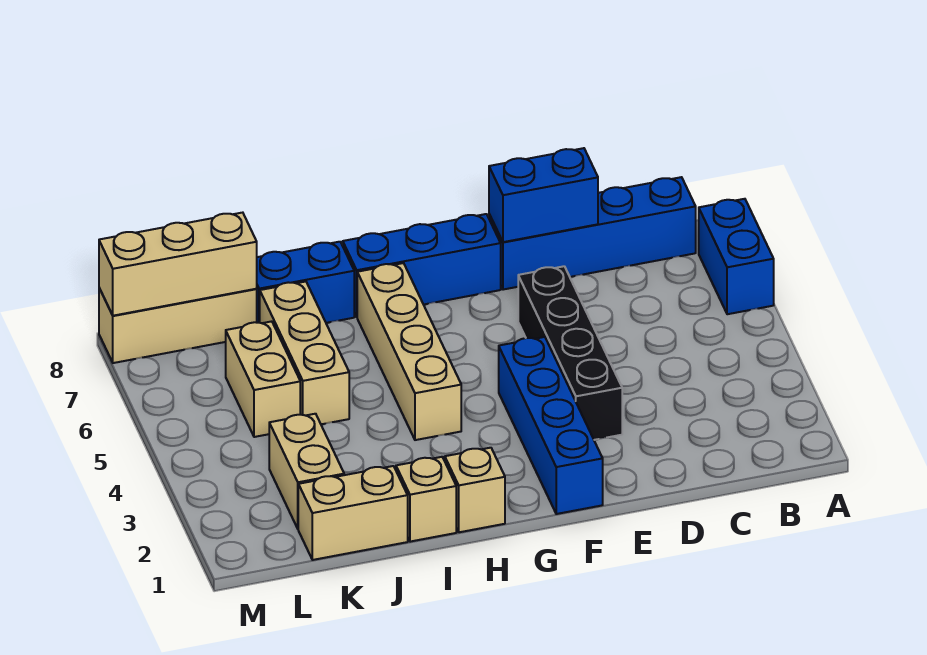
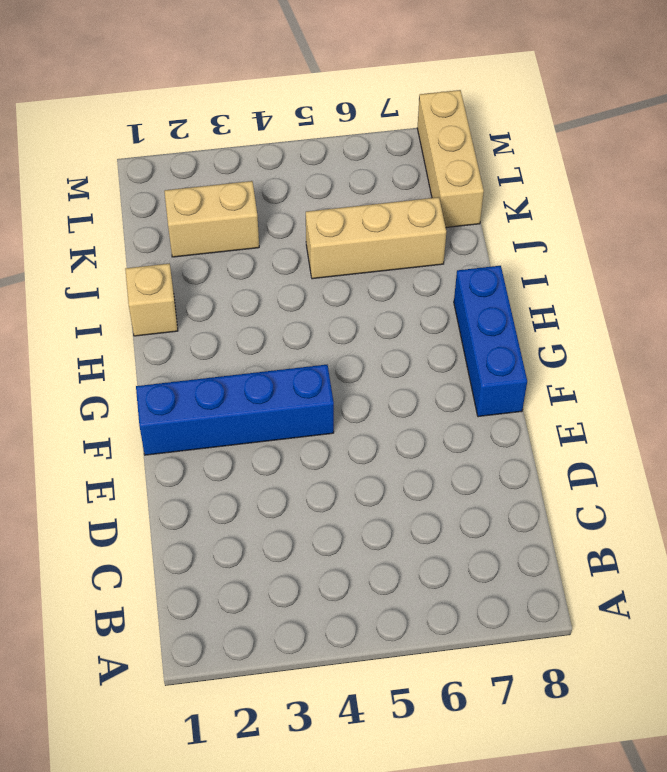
none -> blue 1x2 brick [699,199,774,314]
none -> blue 1x4 brick [489,177,696,290]
none -> black 1x4 brick [518,266,622,440]

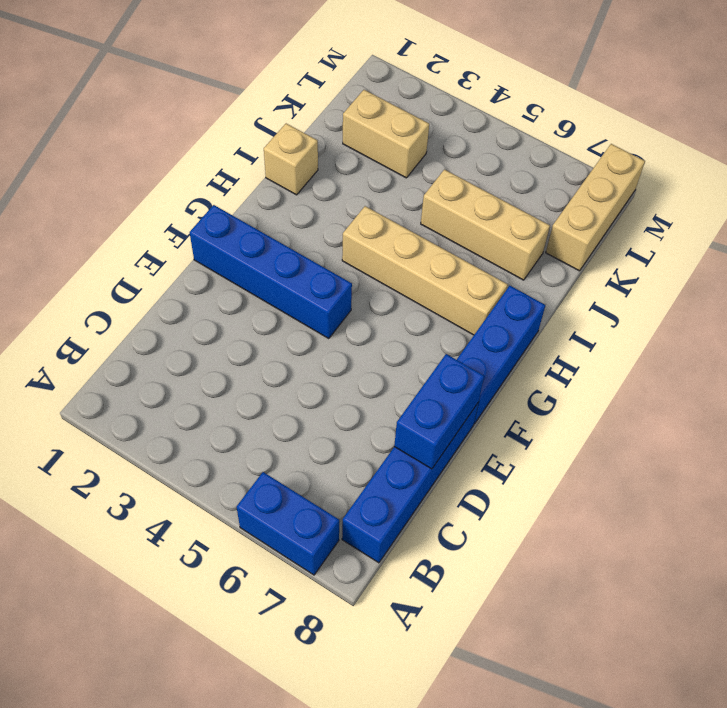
none -> black 1x4 brick [518,266,622,440]
none -> tan 1x1 brick [445,448,505,532]
none -> blue 1x2 brick [257,242,354,323]

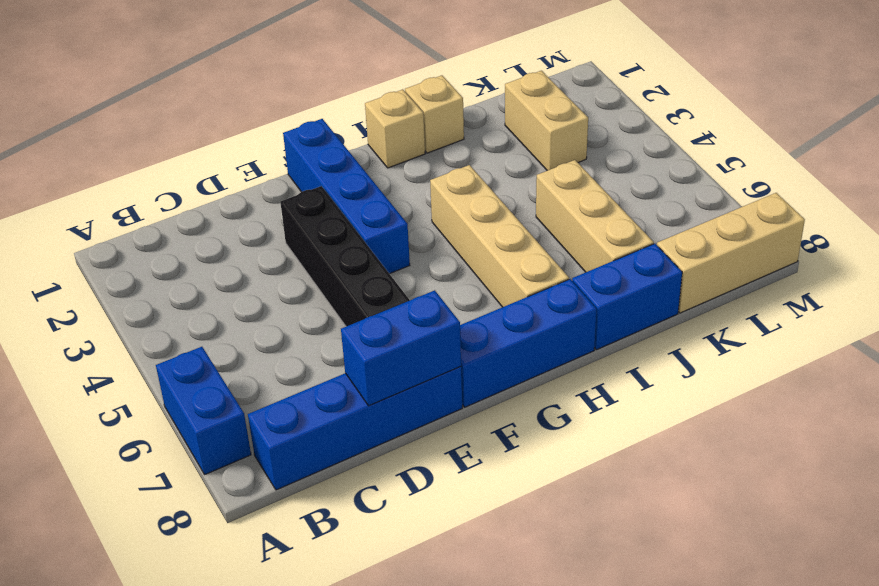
none -> tan 1x2 brick [298,466,408,560]
none -> tan 1x2 brick [226,321,300,437]
none -> tan 1x3 brick [99,213,257,316]

